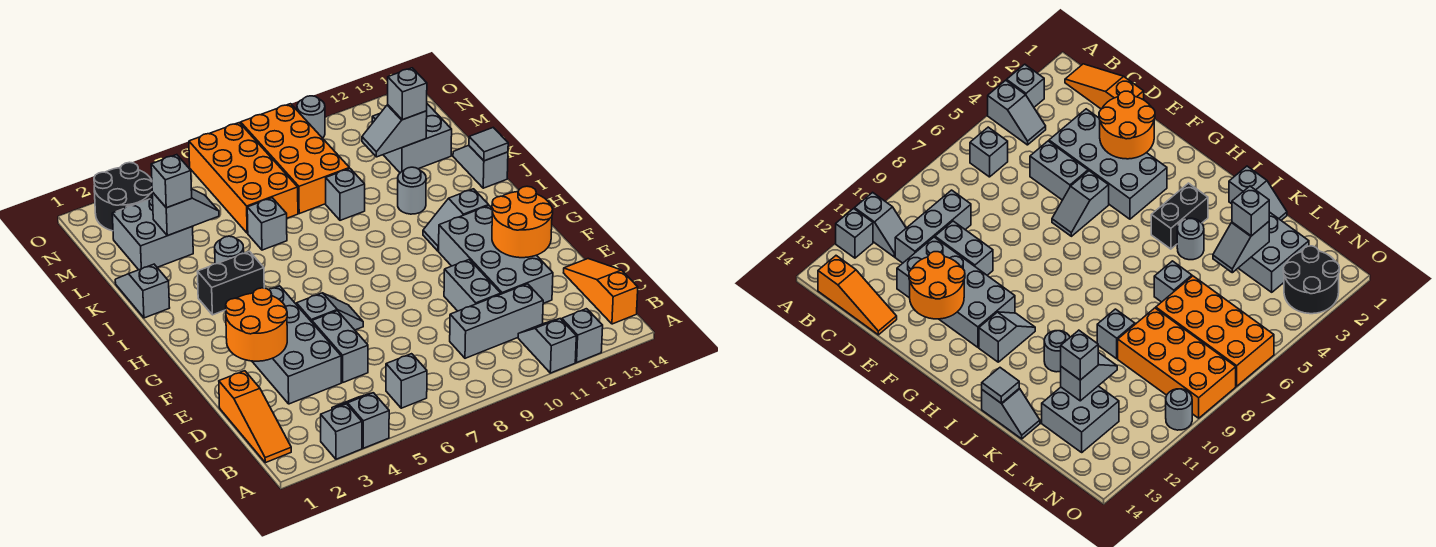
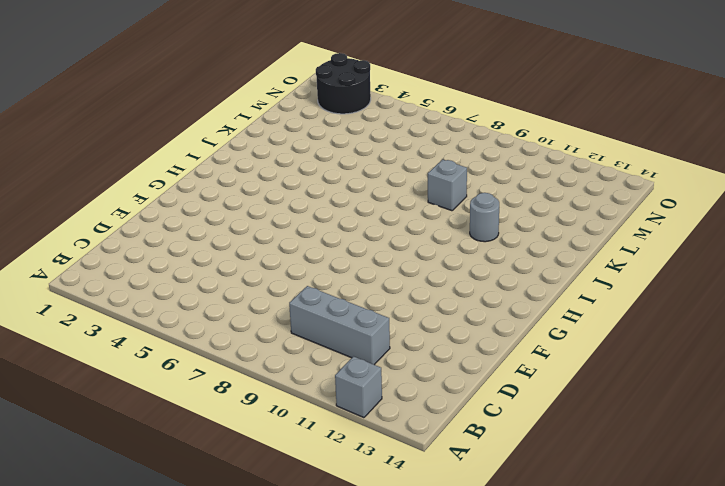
none -> grey 1x1 brick [321,404,362,459]
none -> grey 1x2 slope [332,393,389,448]
none -> grey 1x2 slope [518,319,576,373]
none -> orange 1x3 slope [219,371,291,463]

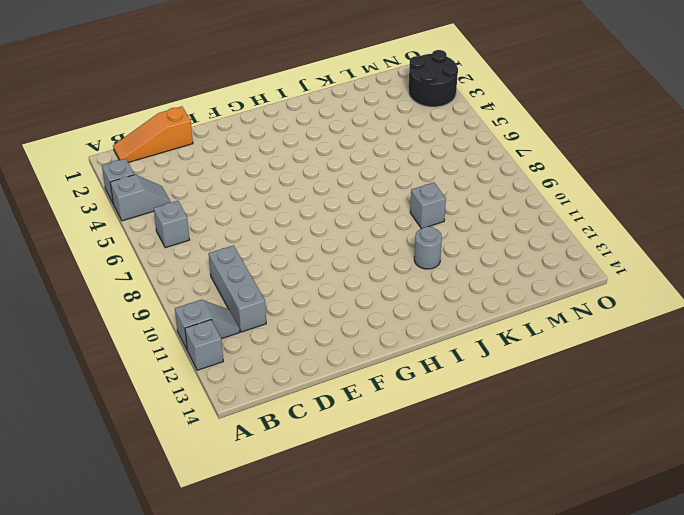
none -> orange 1x3 slope [564,259,638,324]
none -> grey 2x4 brick [252,286,341,404]
none -> grey 1x2 brick [312,311,368,382]
none -> grey 1x2 brick [444,259,501,311]

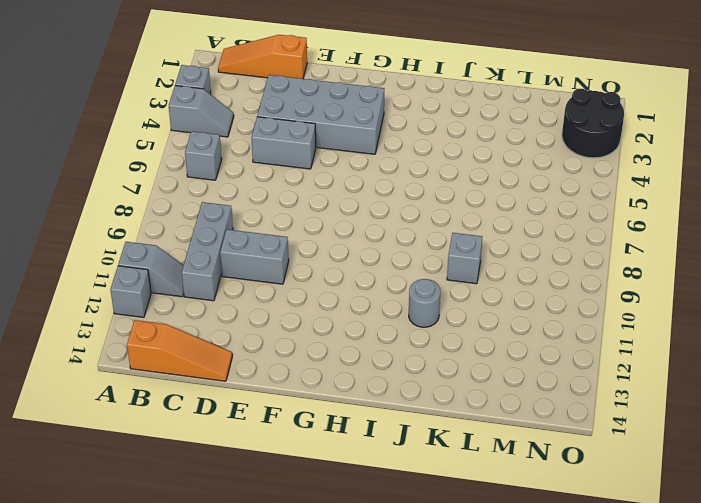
none -> grey 2x4 brick [439,206,553,303]
none -> grey 1x2 slope [296,293,363,330]
none -> grey 1x2 slope [423,189,489,251]
none -> black 1x2 brick [197,251,264,315]

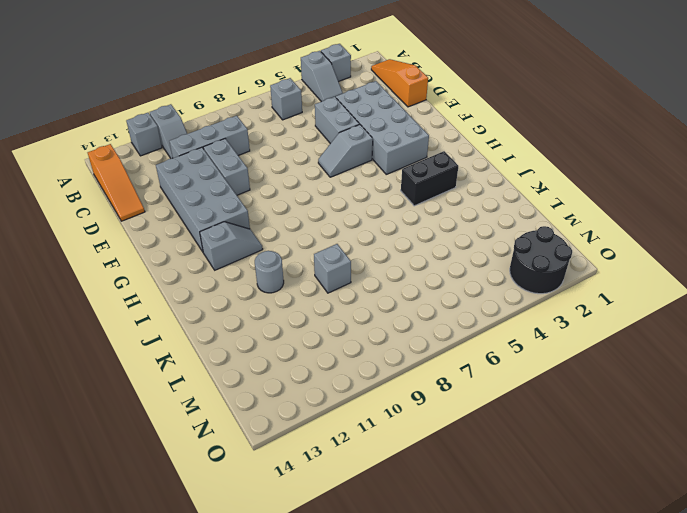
none -> grey 1x2 slope [115,264,170,318]
none -> grey 1x1 round brick [215,236,244,264]
none -> grey 1x2 slope [453,145,508,188]
none -> grey 1x1 brick [247,198,287,250]

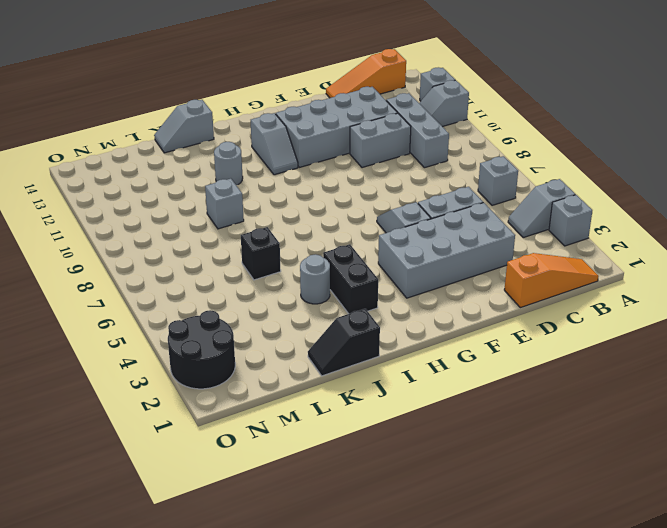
black 1x2 slope [308,309,380,376] -> grey 1x2 slope [115,264,170,318]
black 1x1 brick [241,227,281,280] -> grey 1x1 brick [247,198,287,250]
none -> grey 2x2 brick [112,197,193,270]
none -> orange 2x4 brick [189,123,298,233]
none -> orange 2x4 brick [241,104,349,214]
none -> grey 2x2 brick [372,104,452,173]

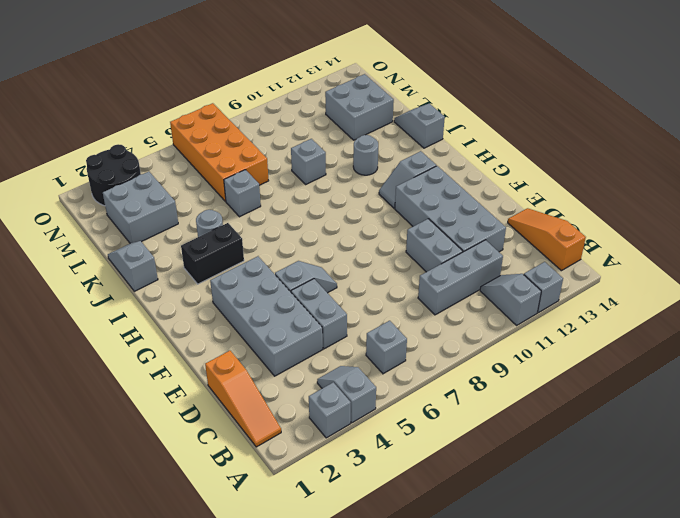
none -> orange 2x4 brick [241,104,349,214]
none -> grey 1x1 round brick [297,96,325,138]
none -> orange 2x2 round brick [226,288,287,361]
none -> orange 2x2 round brick [492,186,553,258]

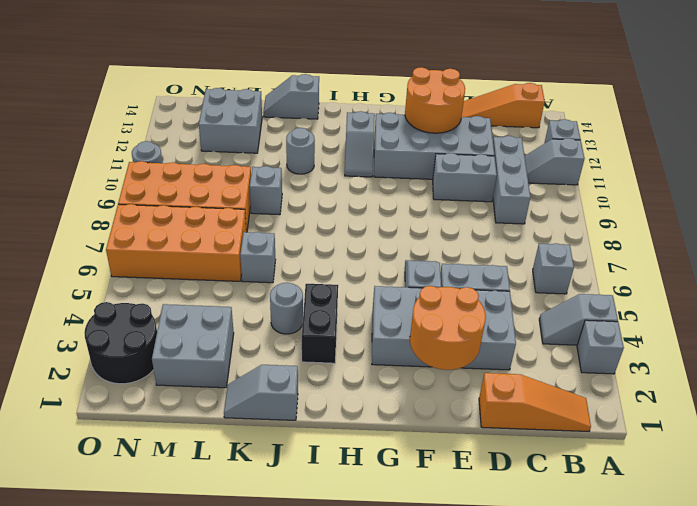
none -> grey 1x1 tile [469,128,508,161]
none -> grey 1x2 slope [152,189,219,236]
none -> grey 1x2 slope [362,105,427,157]
none -> grey 1x1 brick [151,155,192,208]

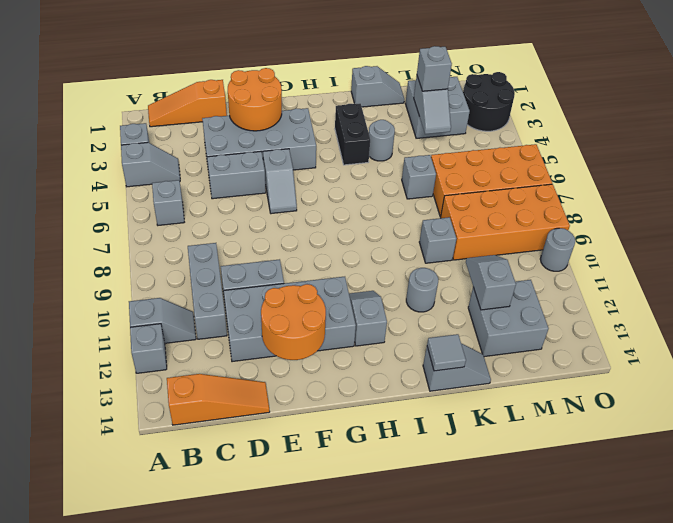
none -> grey 1x1 brick [388,68,427,120]

